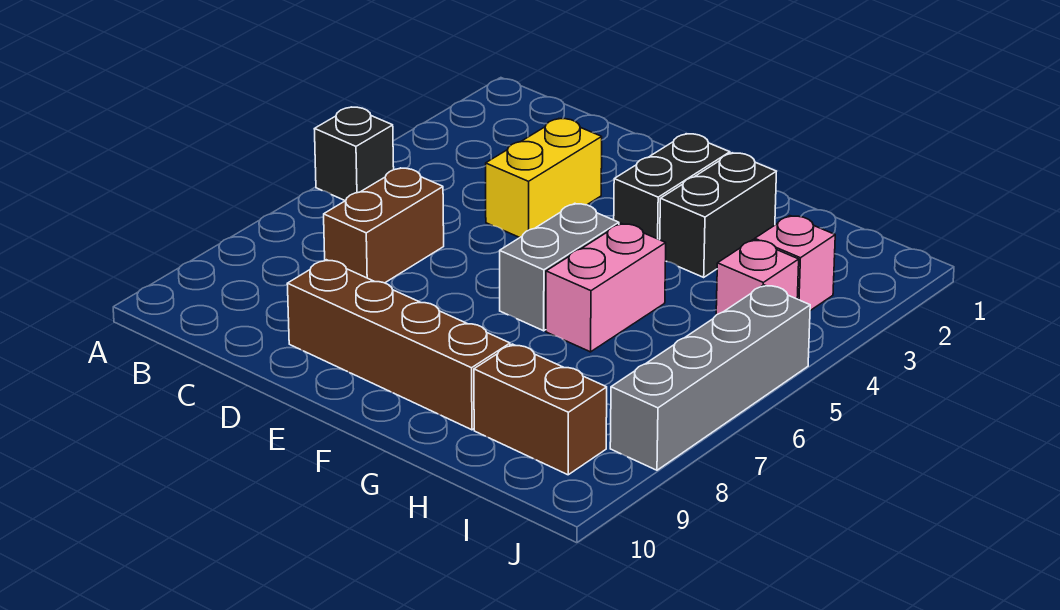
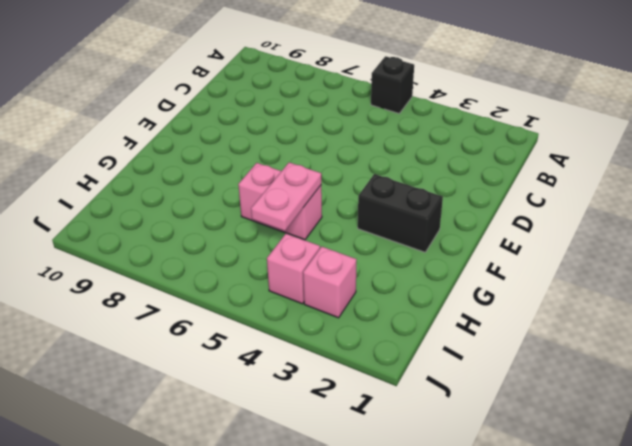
pink 1x2 plate [251,162,321,231] -> none
none -> brown 1x2 brick [324,168,444,283]
none -> yellow 1x2 brick [486,119,602,237]
none -> brown 1x4 brick [287,260,510,430]

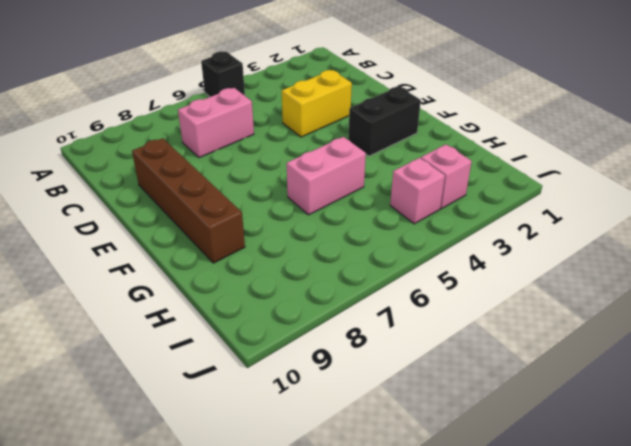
pink 1x2 brick [178,88,254,158] -> brown 1x2 brick [324,168,444,283]
none -> grey 1x2 brick [500,203,619,331]
none -> black 1x2 brick [660,153,777,277]
none -> brown 1x2 brick [474,344,607,475]

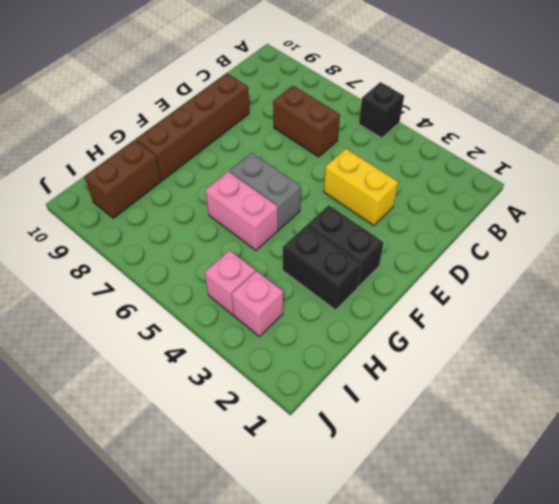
none -> grey 1x4 brick [610,285,810,470]

